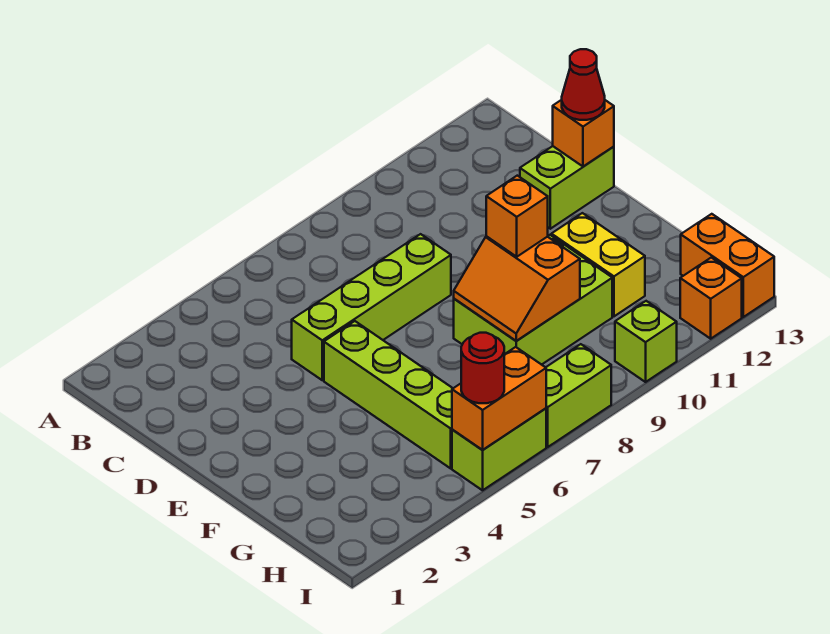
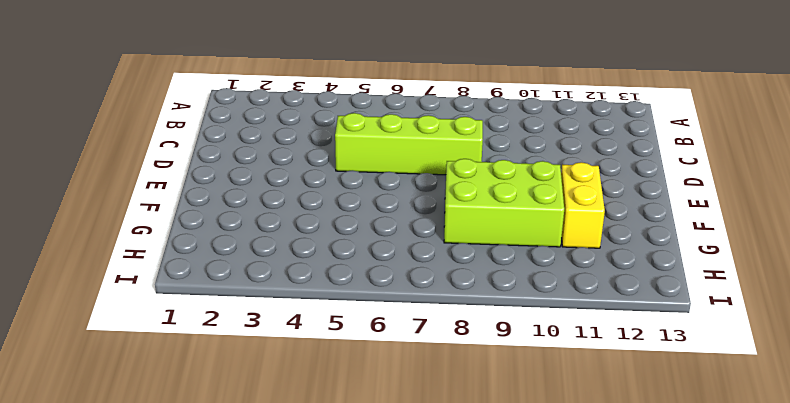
none -> lime 1x2 brick [520,146,614,229]
none -> lime 1x4 brick [324,321,453,468]
none -> orange 1x2 brick [681,214,774,317]

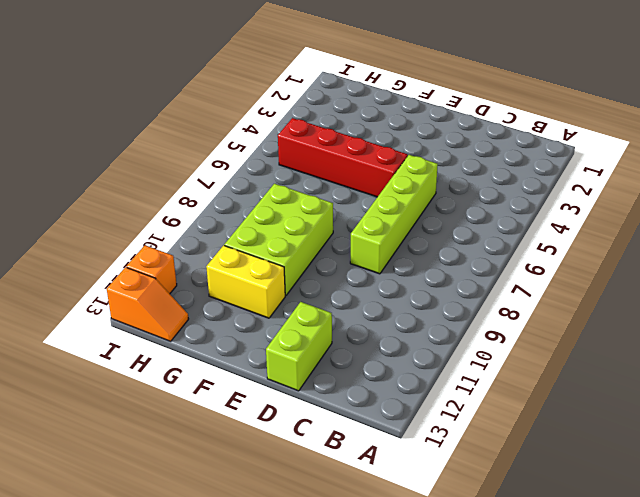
red 1x4 brick [278,118,407,197] -> lime 1x4 brick [324,321,453,468]
orange 1x2 slope [107,267,188,341] -> orange 1x2 brick [681,214,774,317]
none -> lime 1x2 brick [452,408,546,490]
none -> lime 1x2 brick [546,344,611,447]
none -> lime 1x1 brick [615,301,677,382]

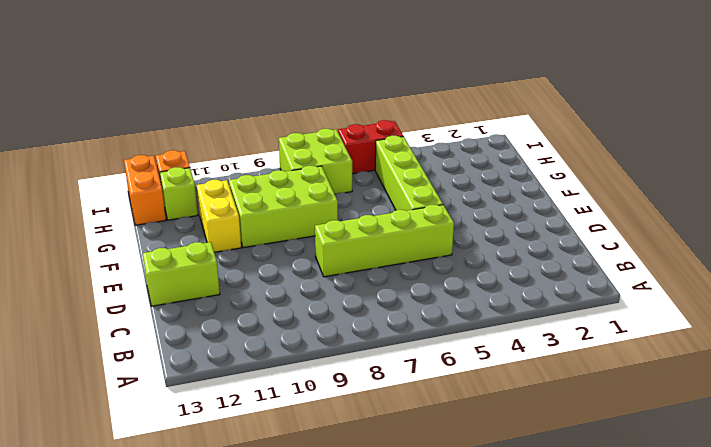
lime 2x2 brick [279,129,352,194] -> lime 1x2 brick [546,344,611,447]
lime 1x1 brick [160,167,198,220] -> lime 1x1 brick moved to [615,301,677,382]
red 1x2 brick [338,120,403,174] -> lime 1x2 brick [452,408,546,490]
none -> orange 1x1 brick [553,100,614,166]
none -> orange 2x2 slope [454,236,580,341]
none -> orange 1x2 brick [452,347,546,450]

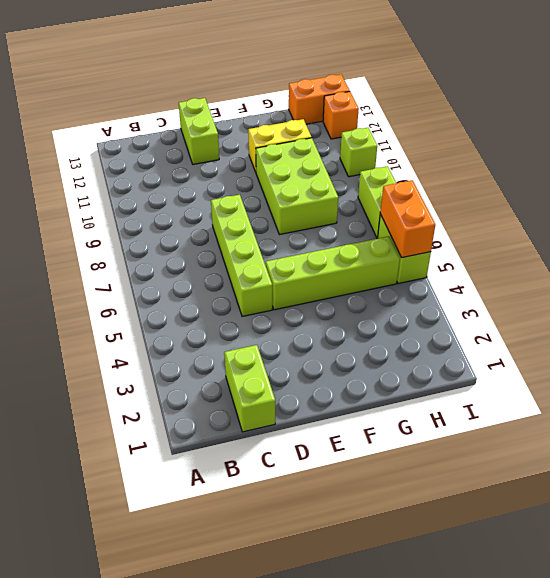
lime 1x2 brick [224,345,275,432] -> none
none -> orange 1x1 brick [553,100,614,166]
none -> orange 2x2 slope [454,236,580,341]
none -> red 1x1 cone [562,49,605,120]

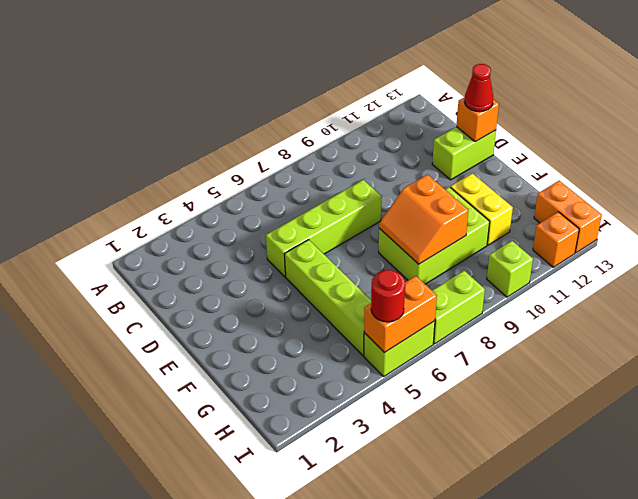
none -> orange 1x1 brick [486,176,548,257]

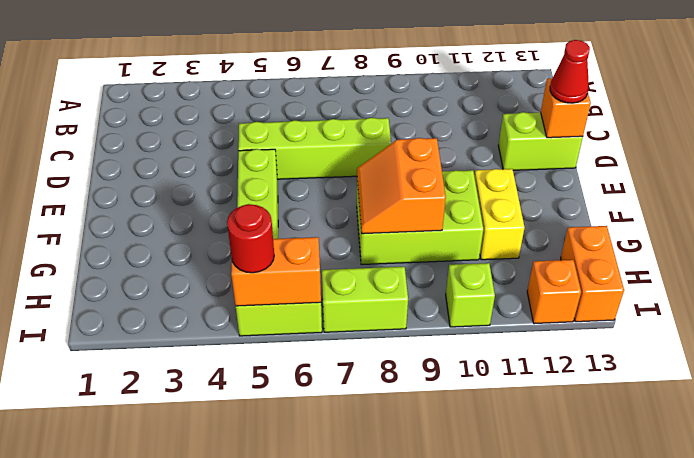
none -> orange 1x1 brick [486,176,548,257]

